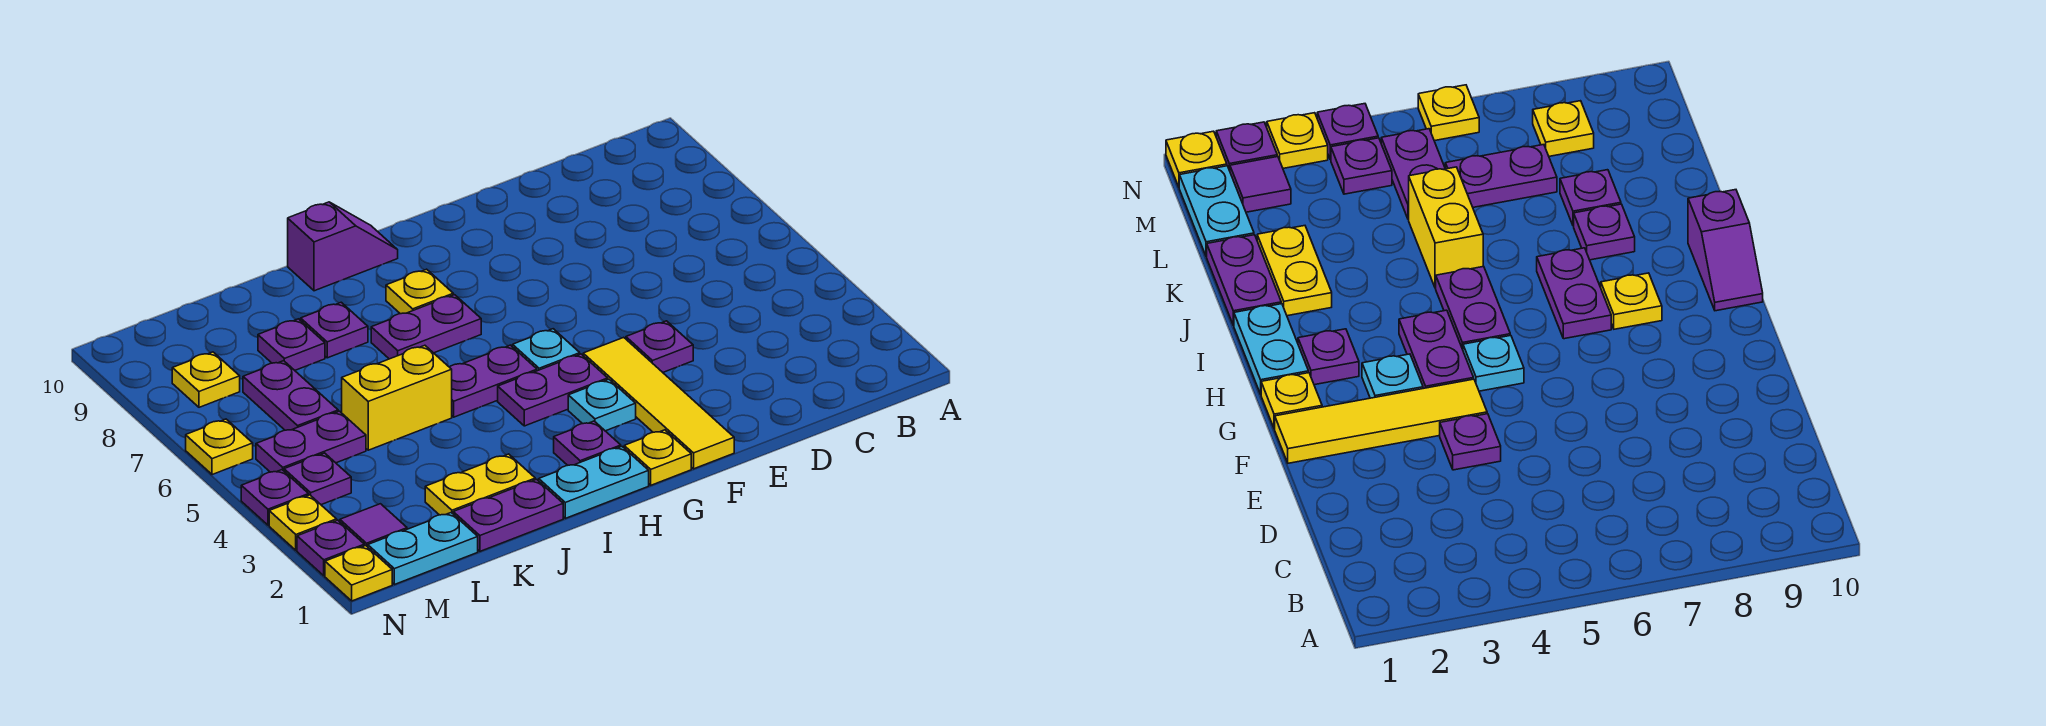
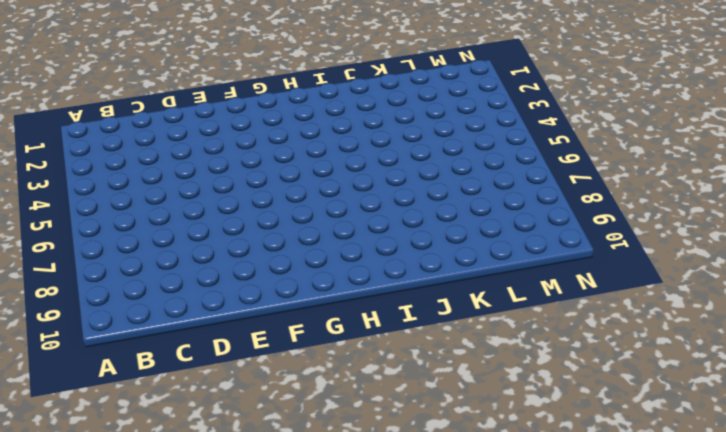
none -> purple 1x1 plate [626,321,693,372]
none -> yellow 1x4 tile [583,337,734,469]
none -> yellow 1x1 plate [624,430,691,485]

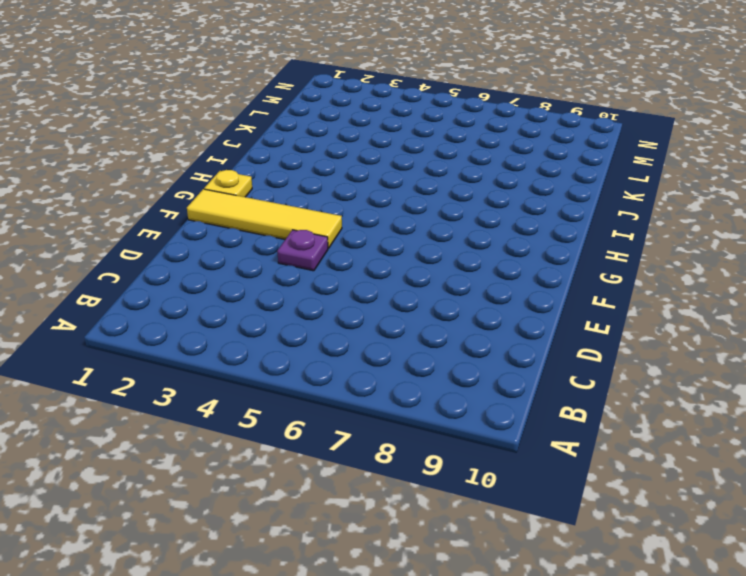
none -> cyan 1x1 plate [568,379,636,431]
none -> purple 1x2 plate [498,354,608,426]
none -> cyan 1x1 plate [513,329,580,371]

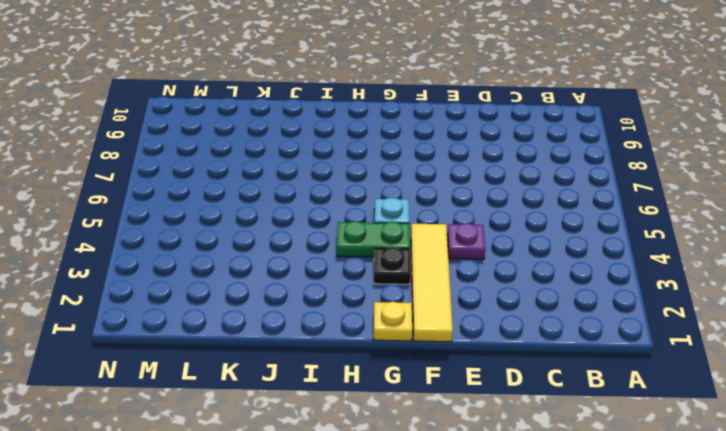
black 1x1 plate [374,247,411,284] -> cyan 1x1 plate [568,379,636,431]
green 1x2 plate [337,221,410,257] -> purple 1x2 plate [498,354,608,426]
none -> cyan 1x2 plate [539,447,649,518]
none -> purple 1x1 plate [554,421,621,465]
none -> purple 1x2 plate [450,345,537,417]

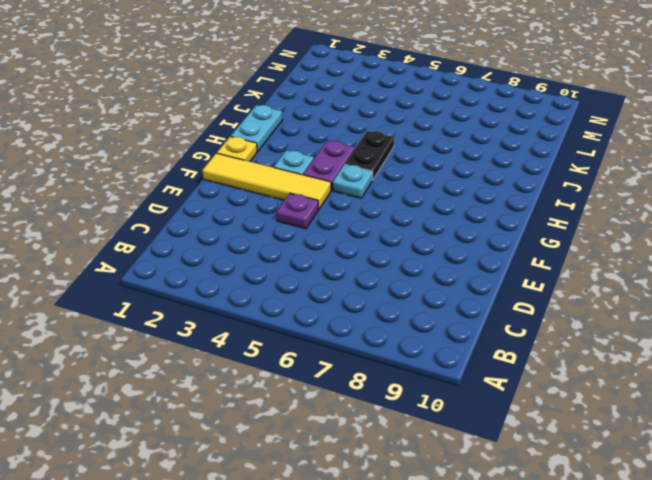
black 1x2 plate [345,131,394,180] -> purple 1x2 plate [450,345,537,417]
none -> purple 1x1 plate [554,421,621,465]
none -> purple 1x2 plate [371,295,481,359]
none -> yellow 1x1 plate [386,269,453,314]

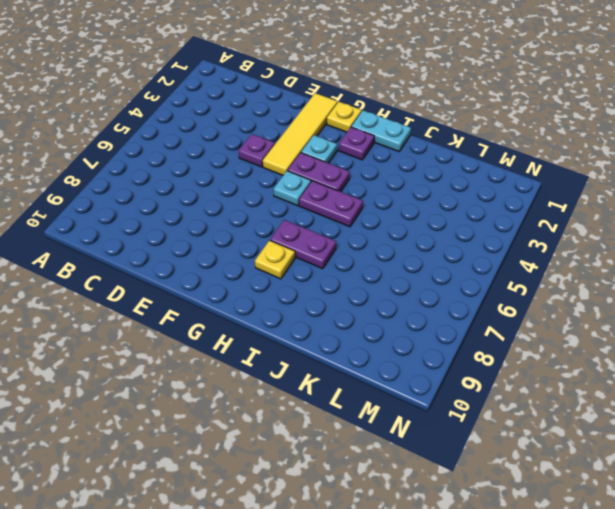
none -> purple 1x2 slope [288,202,398,291]
none -> purple 1x2 plate [453,479,563,551]
none -> yellow 1x2 plate [425,454,535,515]

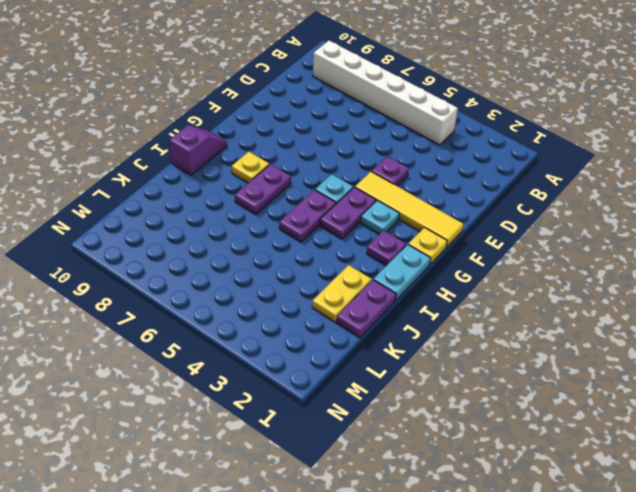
white 1x6 brick [313,41,458,145] -> none
none -> yellow 1x2 brick [342,345,452,450]
none -> purple 1x1 plate [301,302,368,358]
none -> purple 1x1 plate [258,319,325,370]

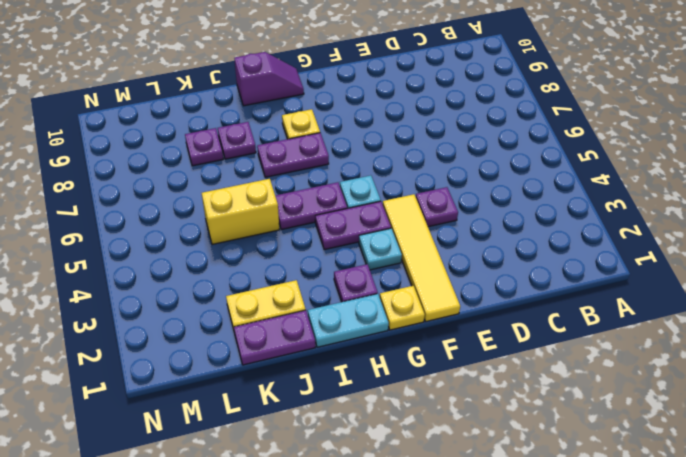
none -> cyan 1x2 plate [368,513,478,585]
none -> purple 1x2 plate [256,411,366,472]
none -> purple 1x2 plate [243,361,338,430]

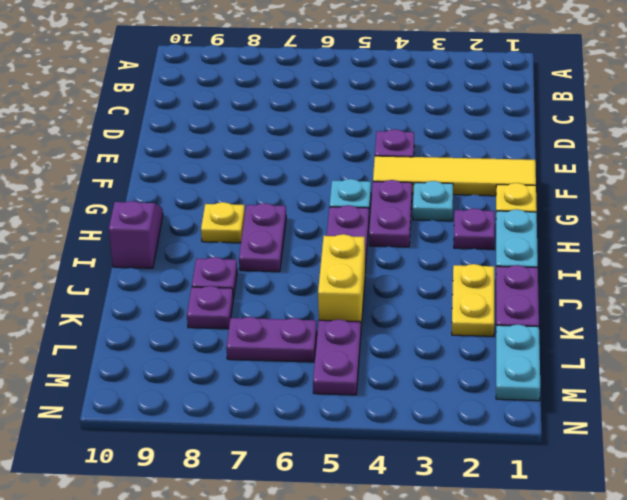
none -> purple 1x1 tile [340,504,407,547]
none -> purple 1x1 plate [284,453,351,505]
none -> yellow 1x1 plate [172,352,240,407]

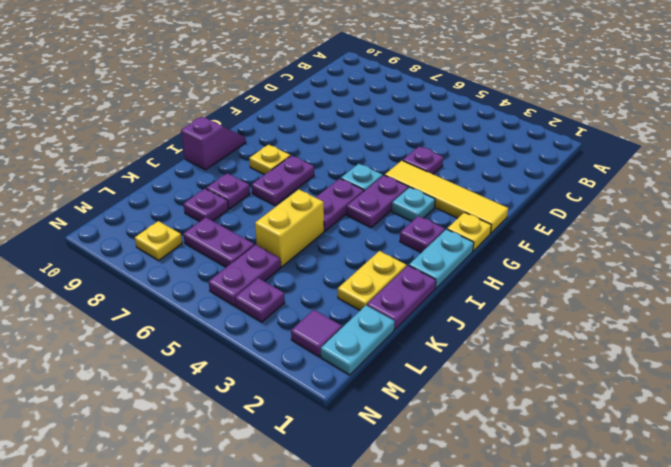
none -> yellow 1x1 plate [325,546,392,601]
none -> purple 1x1 plate [297,520,364,576]
none -> yellow 1x1 plate [269,495,337,550]

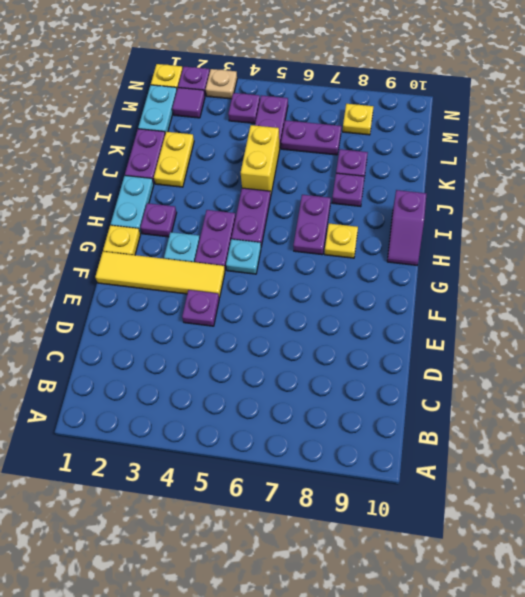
tan 1x1 plate [206,69,237,99] -> yellow 1x1 plate [269,495,337,550]
none -> purple 1x1 plate [241,470,309,525]
none -> yellow 1x1 plate [186,419,253,475]

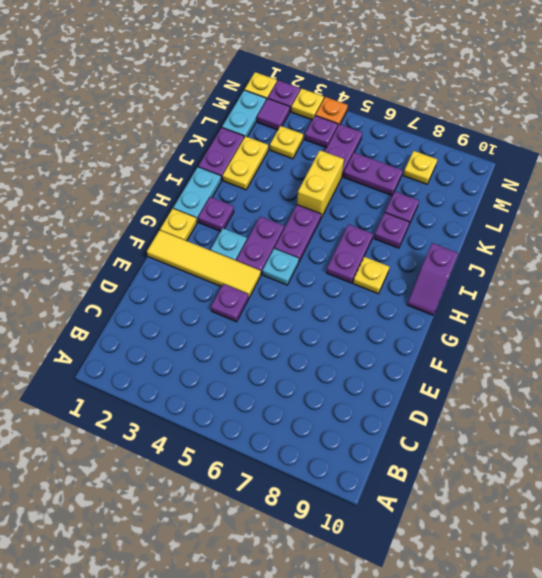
yellow 1x1 plate [270,126,303,159] -> yellow 1x1 plate moved to [186,419,253,475]
orange 1x1 plate [315,97,348,125] -> purple 1x1 plate [241,470,309,525]

